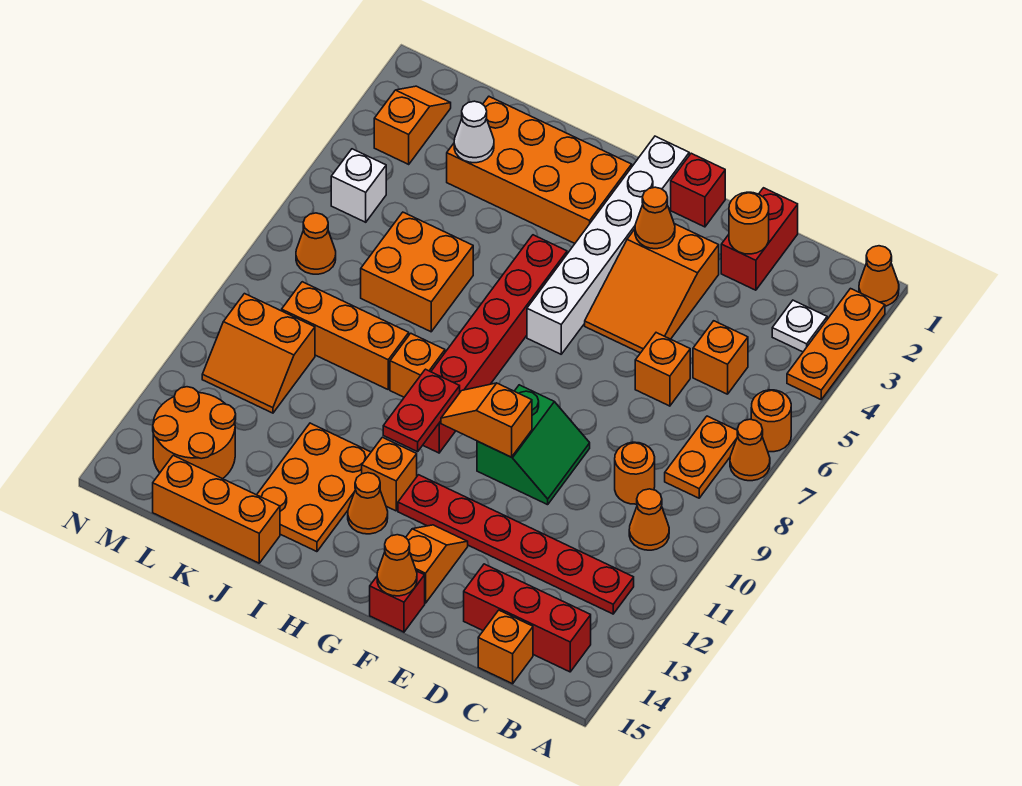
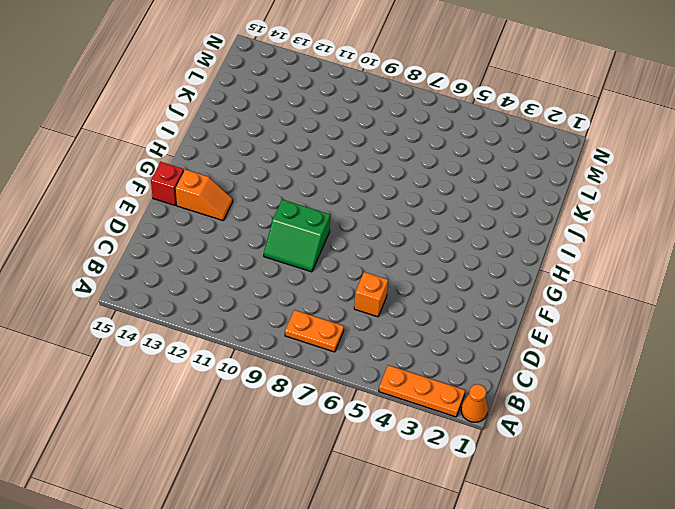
none -> orange 1x1 round brick [751,390,791,452]
none -> orange 1x1 cone [730,419,770,481]
none -> white 1x1 plate [772,300,827,352]
none -> orange 1x1 cone [629,489,669,550]

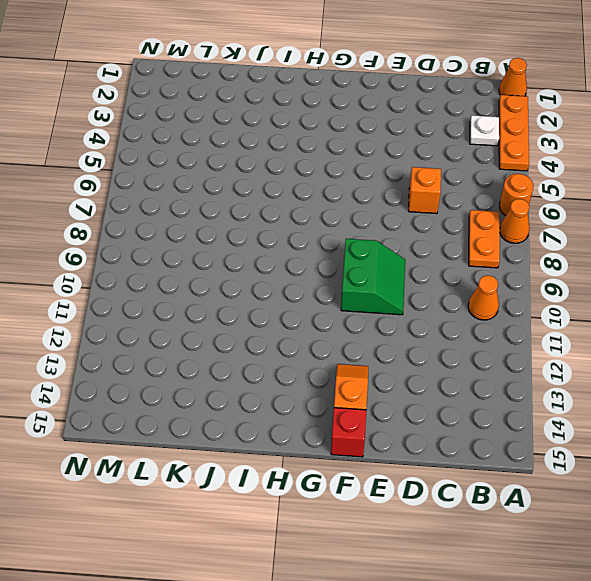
none -> red 1x6 plate [398,475,634,614]
none -> red 1x3 brick [464,564,591,672]
none -> orange 1x1 brick [693,321,748,394]
none -> orange 1x1 round brick [615,442,655,504]

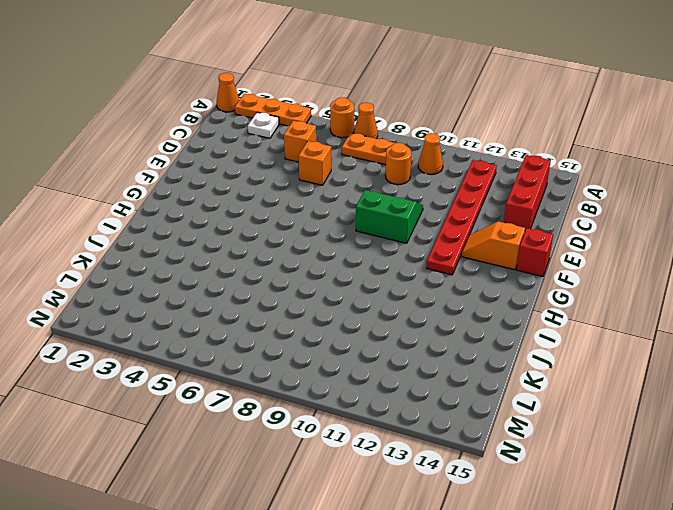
none -> orange 1x1 brick [478,610,533,684]
none -> red 1x2 brick [721,188,798,290]
none -> orange 2x3 slope [585,224,719,353]
none -> red 1x1 brick [671,153,725,227]

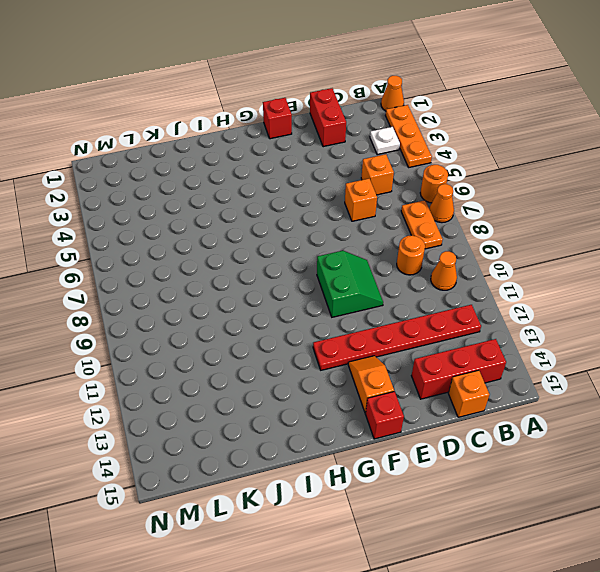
none -> orange 2x3 slope [585,224,719,353]
none -> white 1x6 brick [527,136,689,354]
none -> orange 2x4 brick [447,97,632,243]
none -> red 1x6 brick [423,235,567,453]

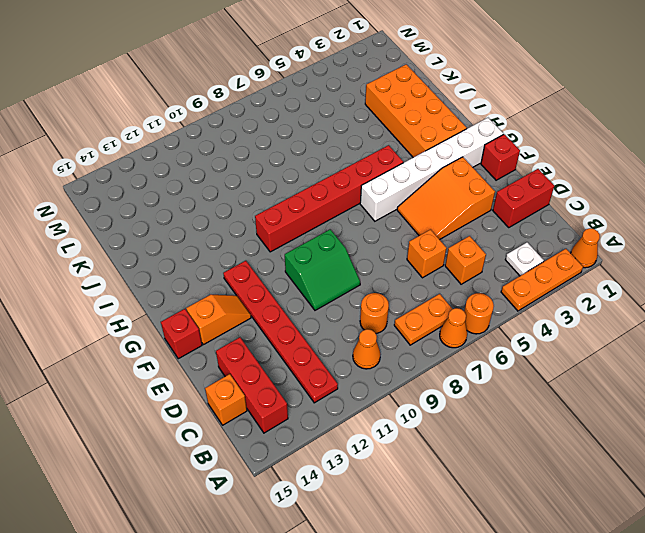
none -> orange 1x1 brick [362,437,417,511]
none -> orange 1x1 cone [348,473,388,534]
none -> orange 1x1 brick [390,333,445,397]
none -> orange 2x3 plate [257,423,371,552]

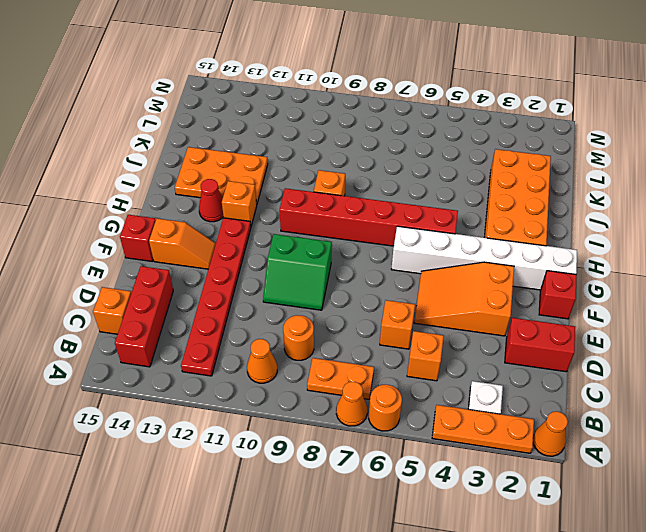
red 1x1 cone [199,179,224,222] -> orange 1x1 cone [348,473,388,534]
none -> orange 2x2 brick [361,212,473,332]
none -> orange 1x3 brick [282,282,409,389]
none -> orange 1x3 brick [153,455,280,563]
none -> orange 2x2 slope [202,294,315,413]

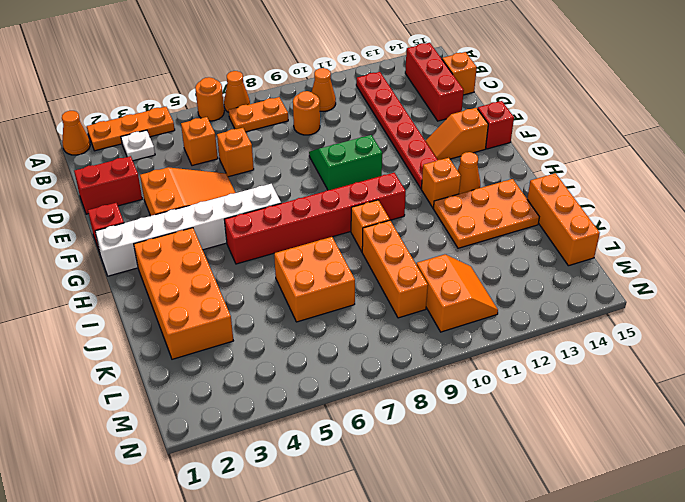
none -> orange 2x2 round brick [153,387,236,479]
none -> orange 1x2 slope [374,86,451,164]
none -> white 1x1 brick [331,149,386,222]
none -> orange 1x1 cone [296,213,336,274]

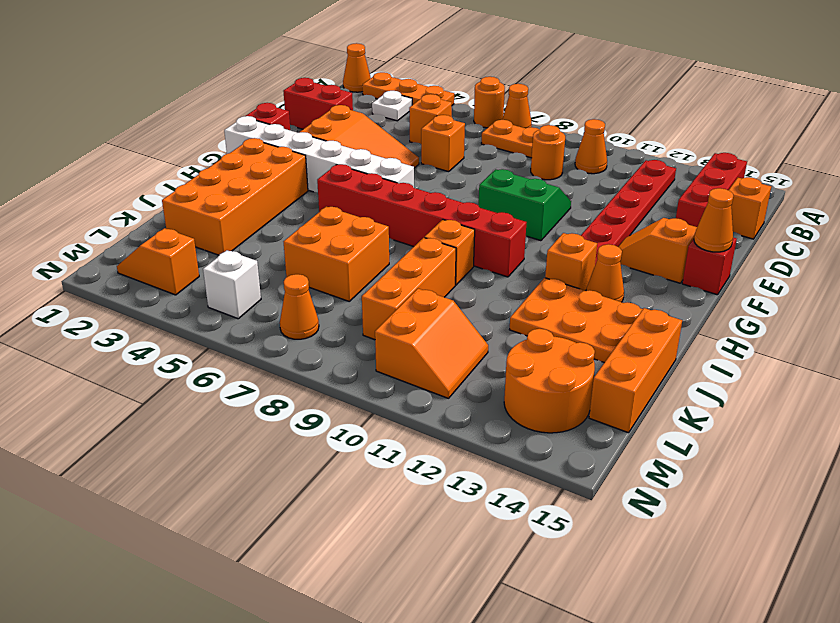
none -> orange 1x1 round brick [729,192,769,254]
none -> orange 1x1 cone [635,187,675,249]
none -> orange 1x2 slope [441,383,532,457]
none -> red 1x2 plate [383,369,460,452]

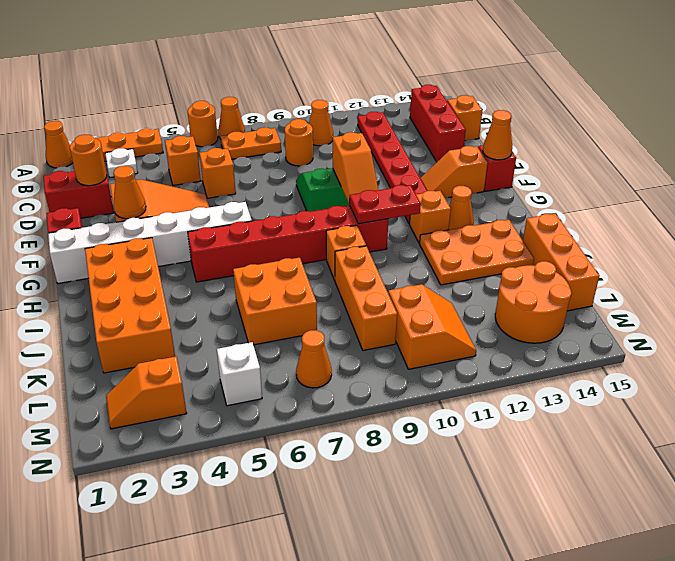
none -> white 1x1 cone [454,101,494,163]

